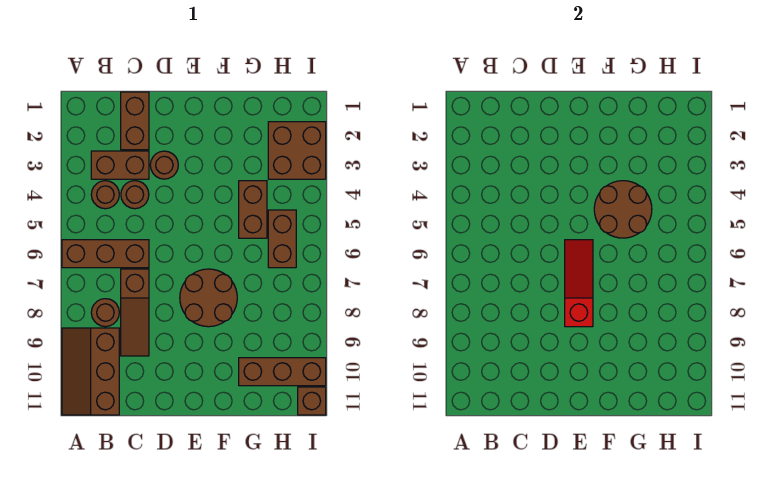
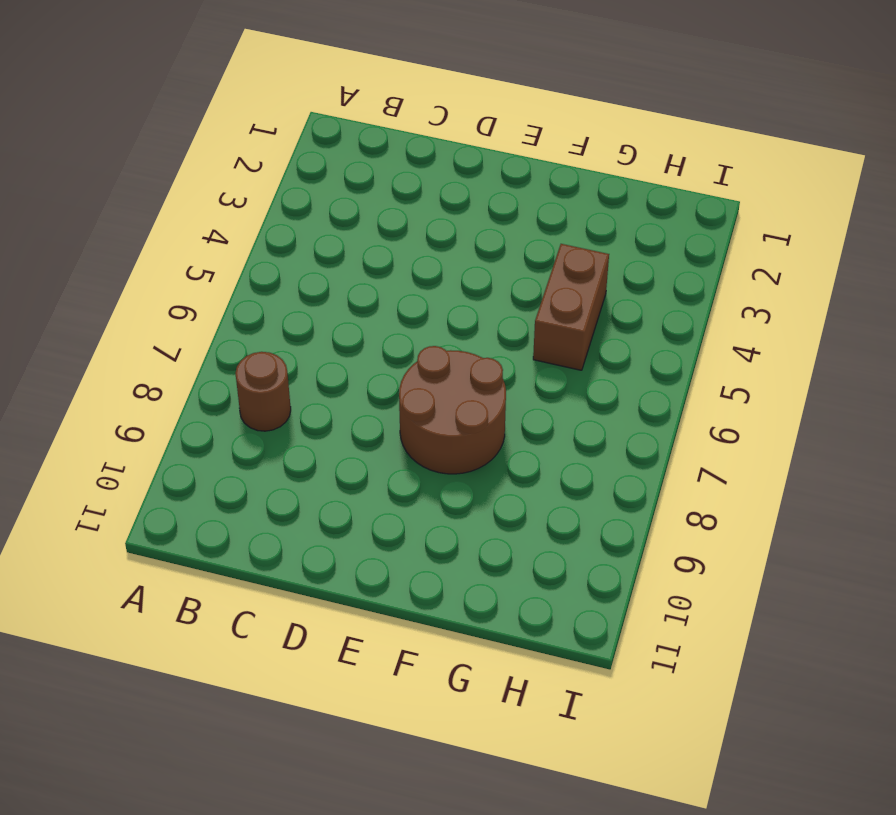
none -> brown 1x3 brick [62,240,149,268]
none -> brown 2x3 slope [62,328,119,415]
none -> brown 1x2 brick [91,151,149,179]

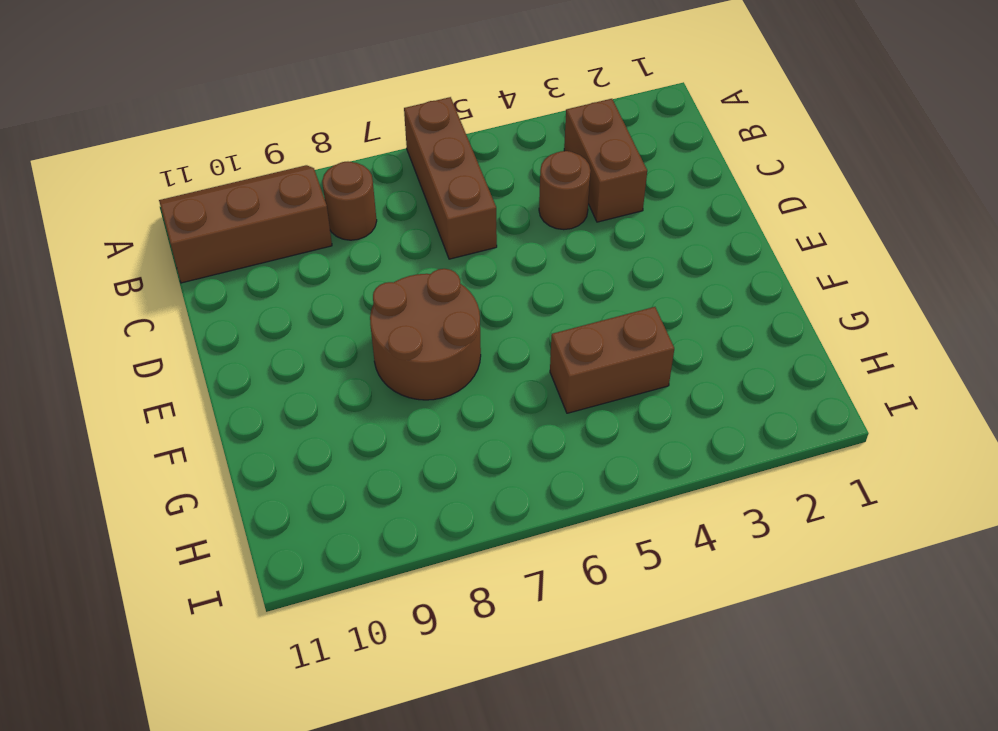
none -> brown 1x1 round brick [91,181,119,209]
none -> brown 1x2 brick [121,92,149,150]
none -> brown 1x3 slope [121,269,149,356]

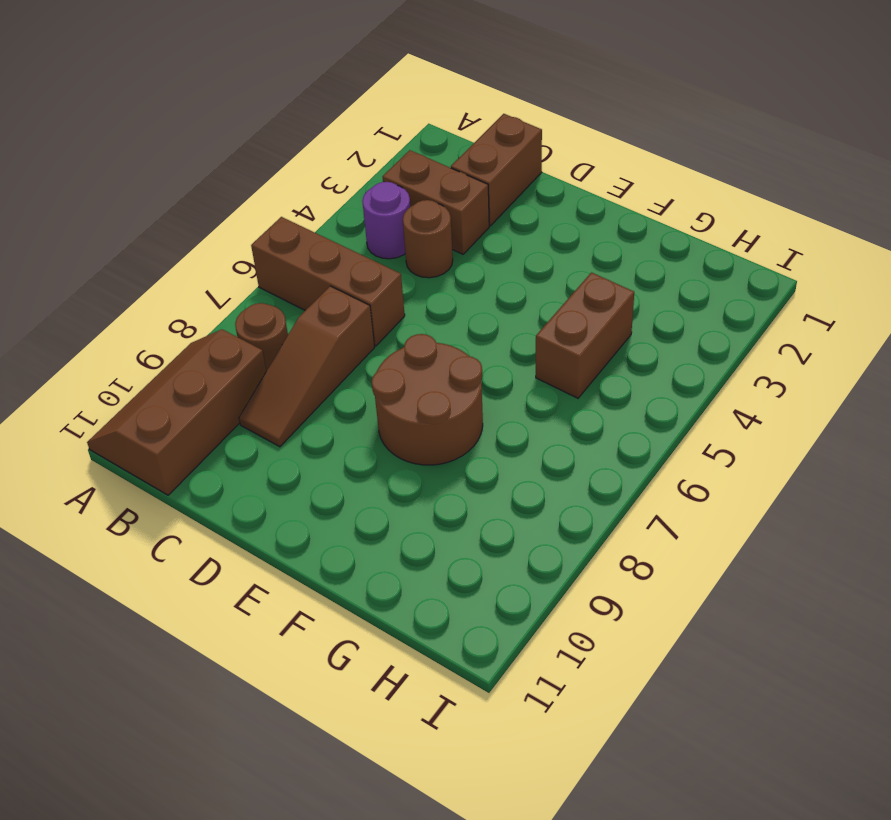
purple 1x1 round brick [362,182,410,259] -> brown 1x1 round brick [91,181,119,209]
none -> brown 1x1 round brick [150,151,178,179]
none -> brown 1x3 brick [239,358,326,386]
none -> brown 2x2 brick [268,122,326,179]

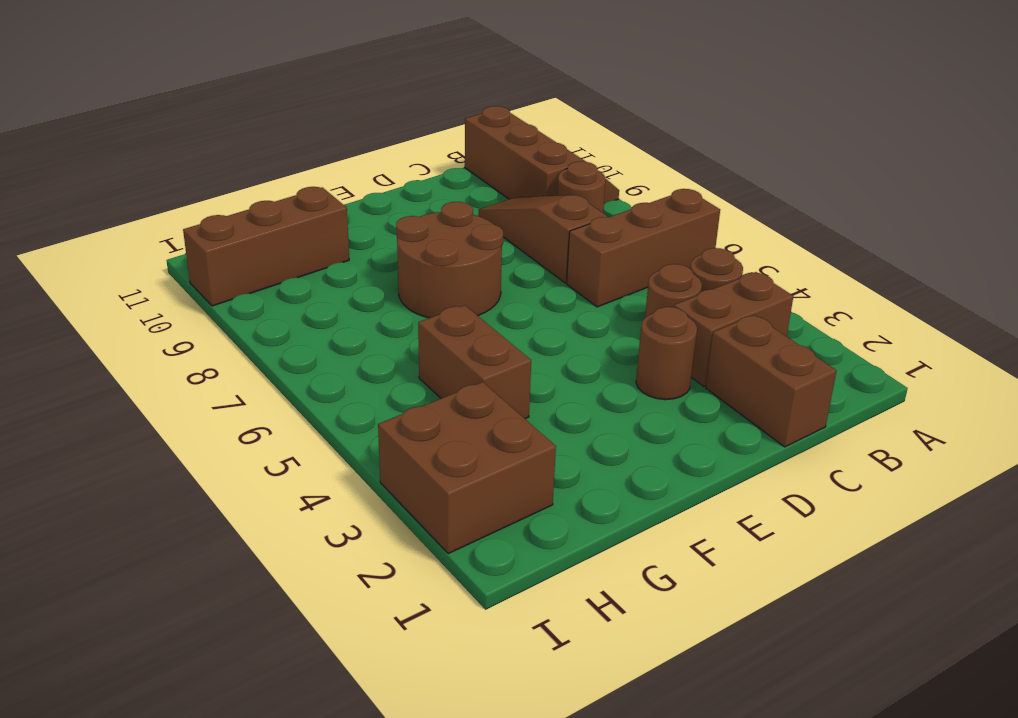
none -> brown 1x2 brick [268,210,296,268]
none -> brown 1x1 brick [298,387,326,415]
none -> red 1x3 slope [565,240,593,327]

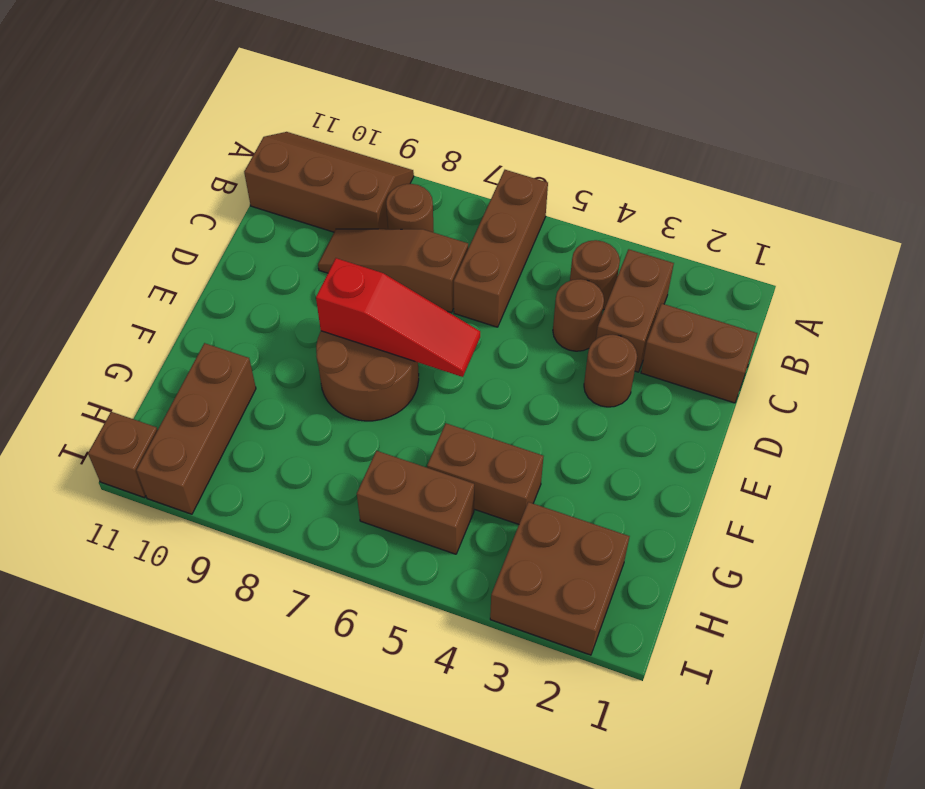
none -> brown 2x2 round brick [594,181,652,238]

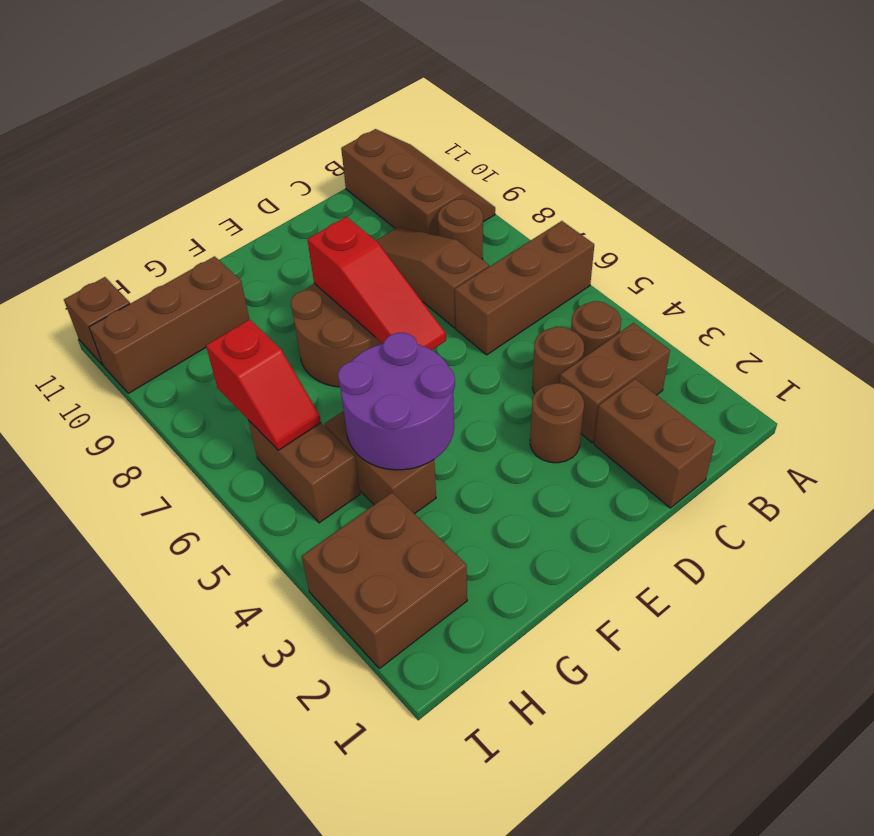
purple 2x2 round brick [338,333,455,470] -> brown 2x2 round brick [594,181,652,238]
red 1x2 slope [206,319,321,450] -> none

